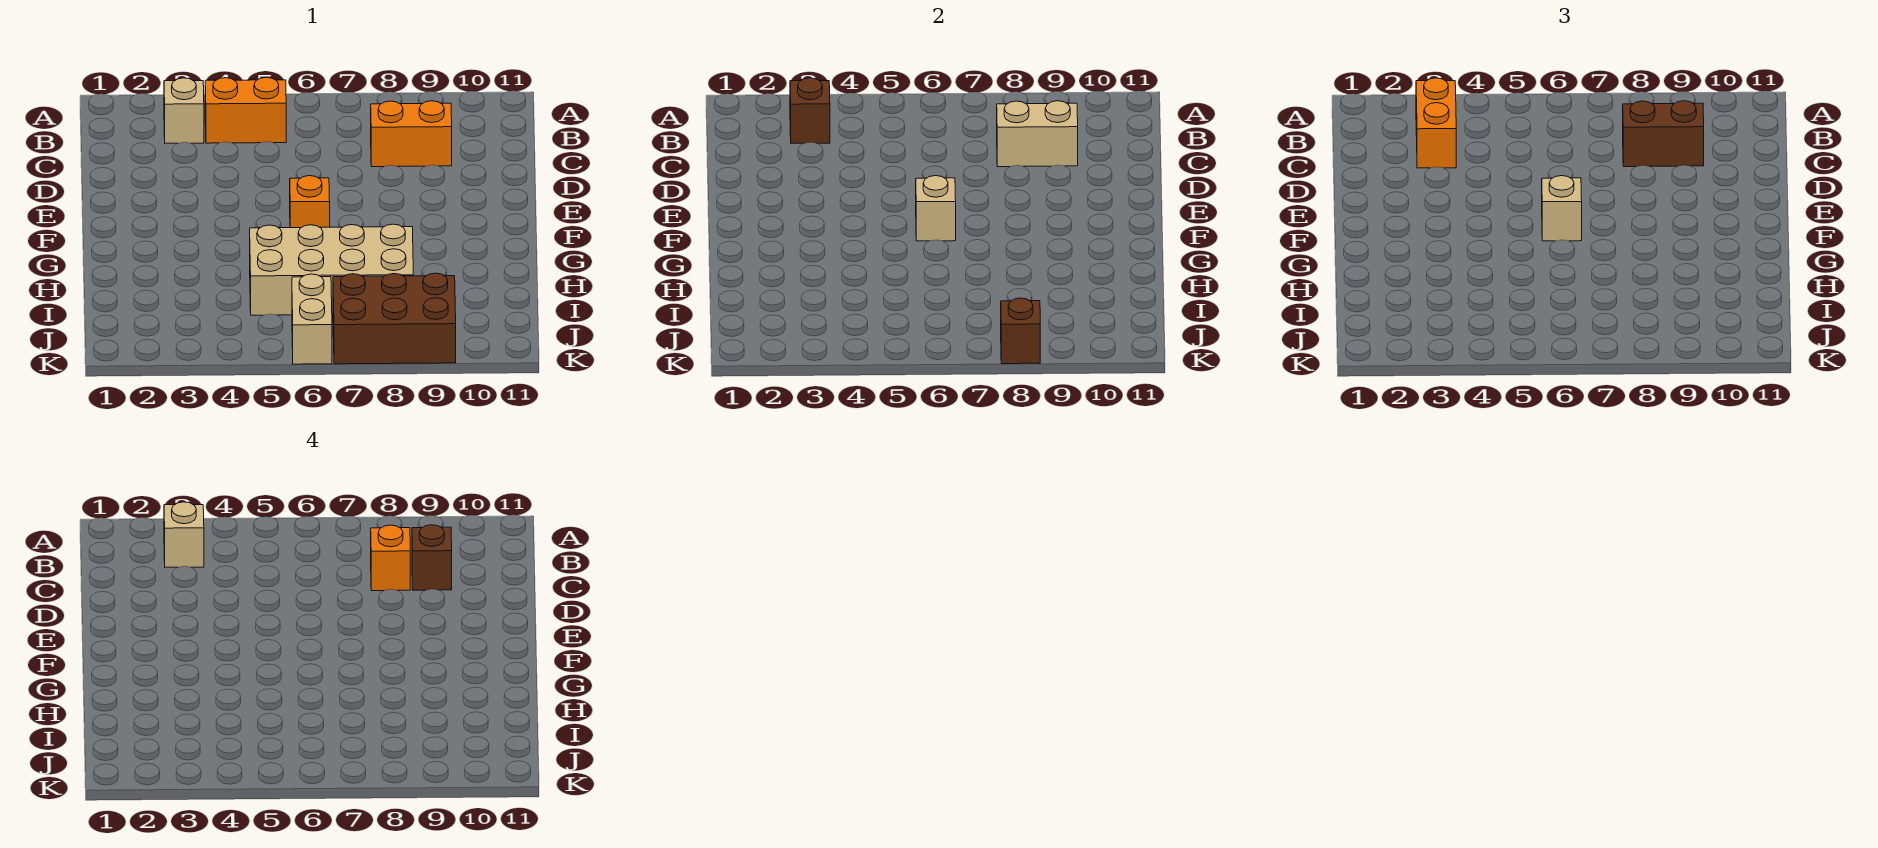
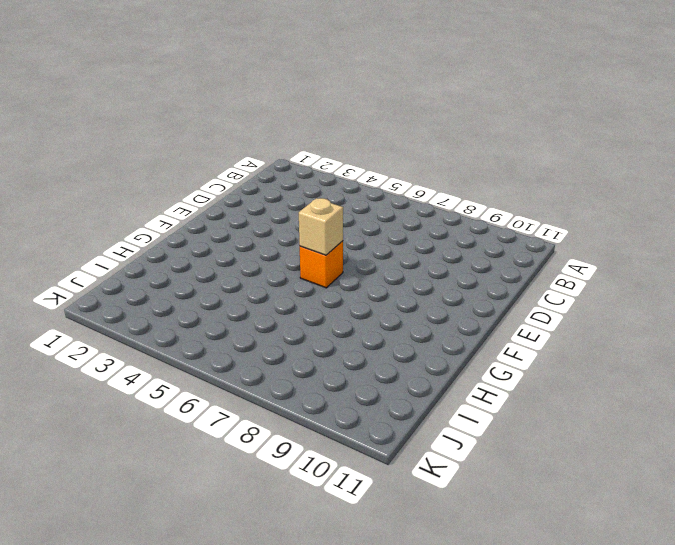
none -> tan 1x1 brick [164,78,204,143]
none -> orange 1x2 brick [205,77,286,143]
none -> orange 1x2 brick [371,101,452,167]

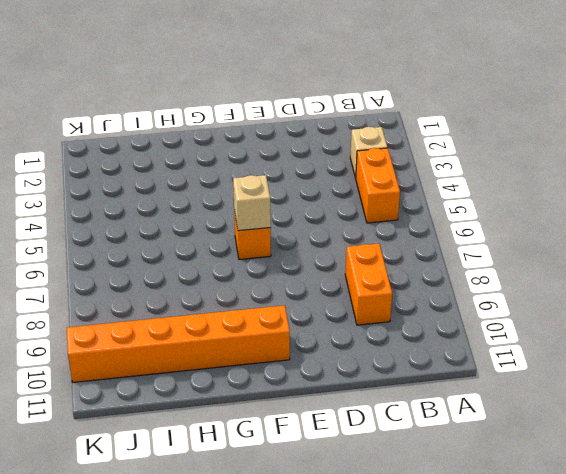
orange 1x6 brick [67,305,290,382] -> none
none -> tan 2x4 brick [250,224,413,315]
none -> tan 1x2 brick [292,274,332,364]
none -> brown 2x3 brick [333,273,456,364]

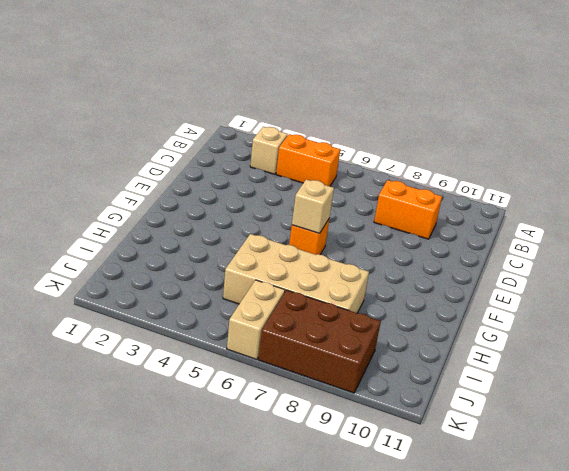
none -> brown 1x1 brick [790,78,830,143]
none -> tan 1x2 brick [997,101,1078,167]
none -> brown 1x1 brick [1001,298,1040,364]

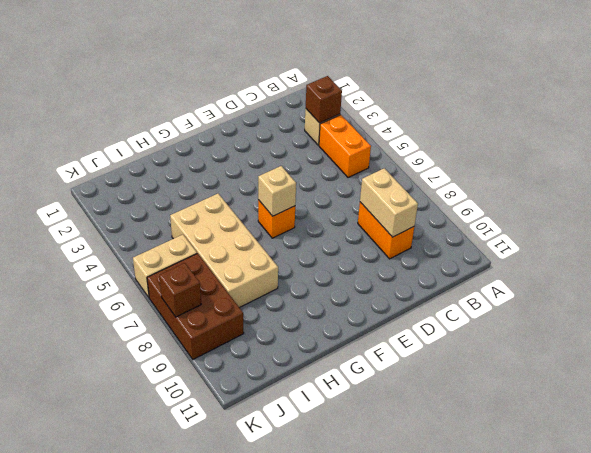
none -> orange 1x2 brick [1416,78,1456,168]
none -> brown 1x2 brick [1623,101,1704,167]
none -> tan 1x1 brick [1542,176,1582,241]

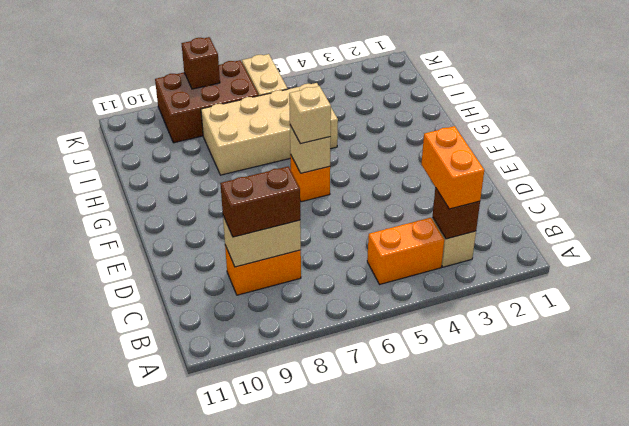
none -> tan 1x1 brick [164,502,204,567]
none -> orange 1x1 brick [371,525,410,591]
none -> brown 1x1 brick [412,525,452,590]

